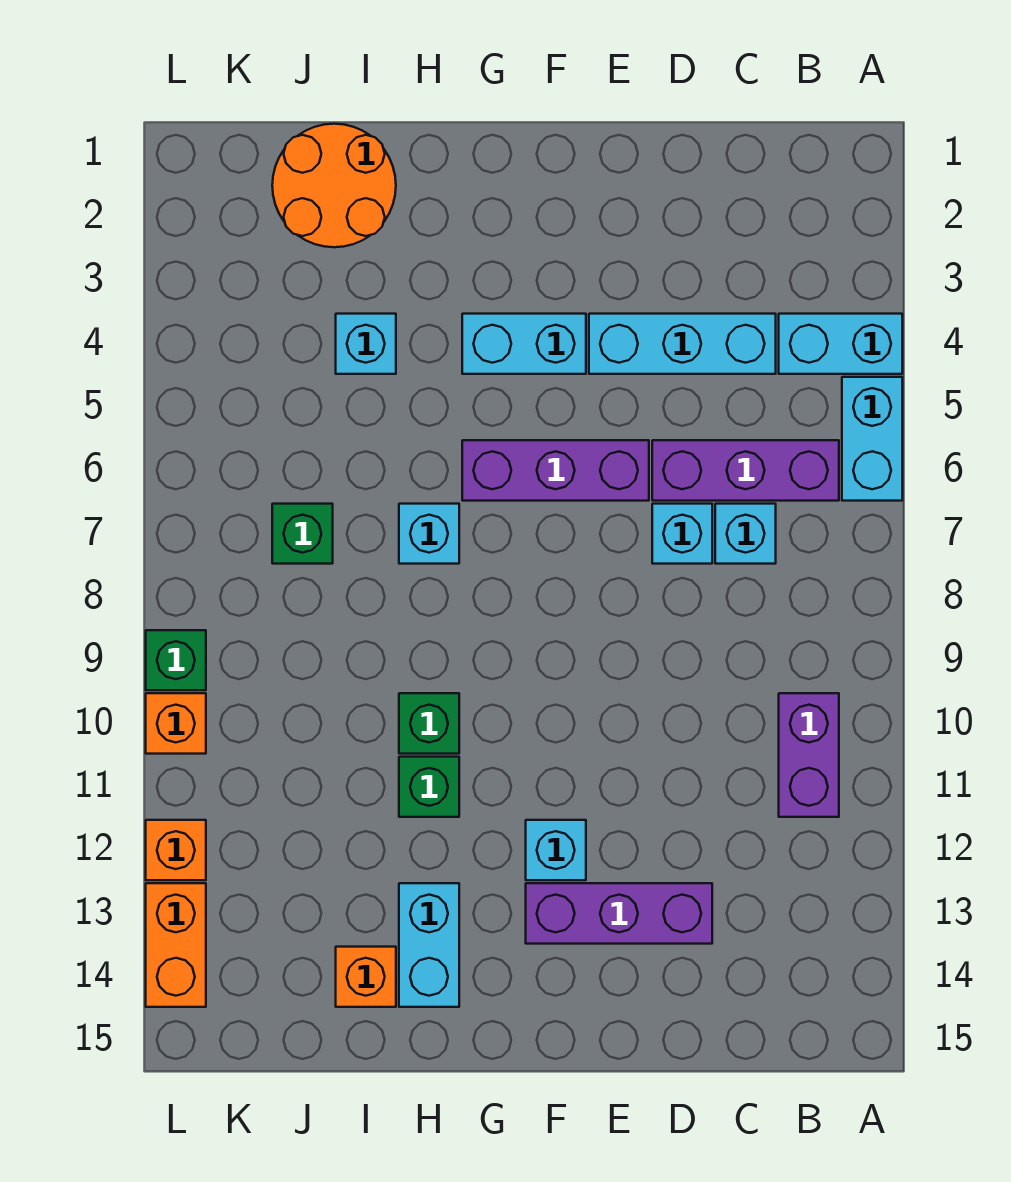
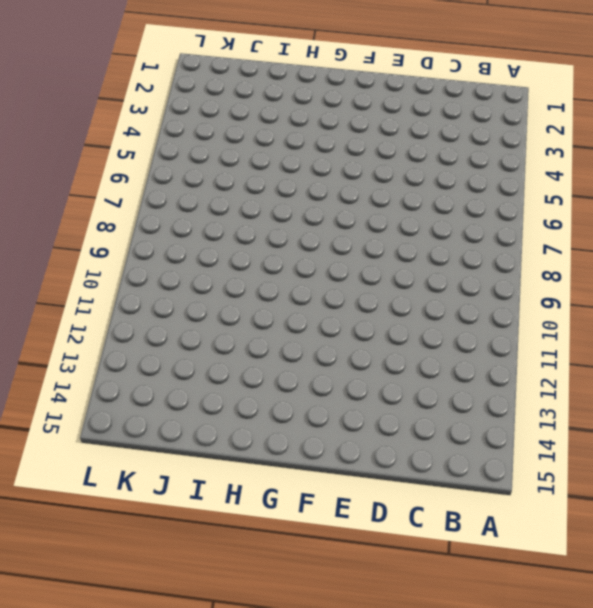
none -> cyan 1x2 brick [779,314,902,374]
none -> cyan 1x2 brick [842,377,902,501]
none -> purple 1x3 brick [652,440,839,501]

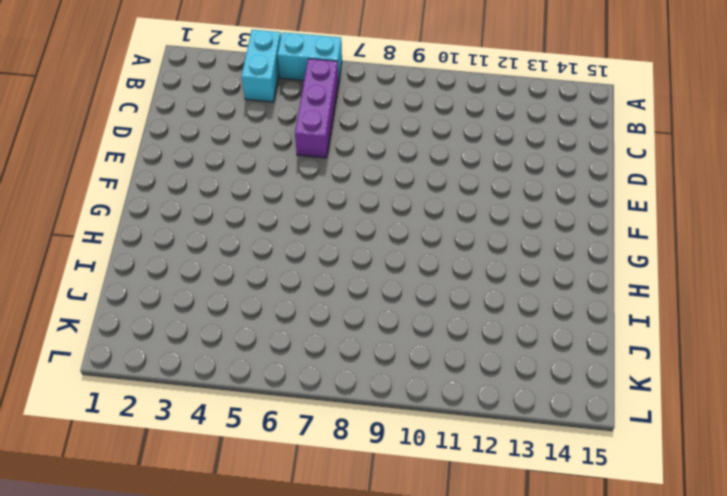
none -> purple 1x2 brick [779,693,839,817]
none -> cyan 1x3 brick [589,314,776,374]
none -> cyan 1x1 brick [715,504,776,564]

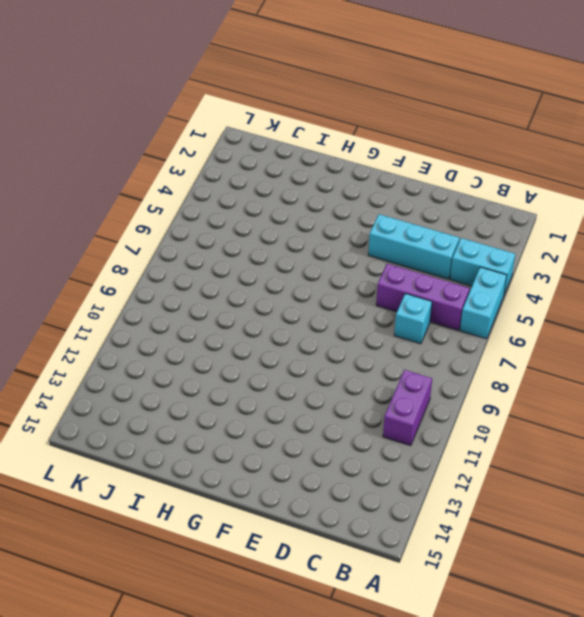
none -> cyan 1x1 brick [652,504,712,564]
none -> purple 1x3 brick [526,883,712,944]
none -> purple 1x3 brick [462,440,649,501]

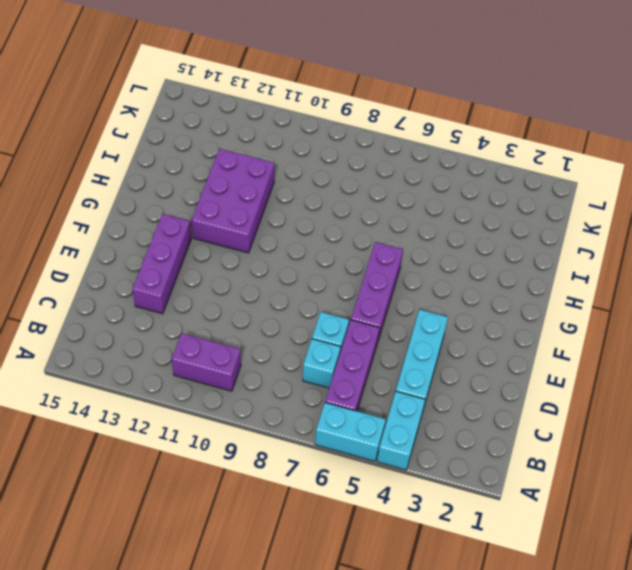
purple 2x3 brick [192,149,274,253] -> green 1x1 brick [399,757,459,817]
none -> cyan 1x2 brick [462,314,586,374]
none -> cyan 1x1 brick [526,820,586,880]
none -> cyan 1x1 brick [399,504,459,564]

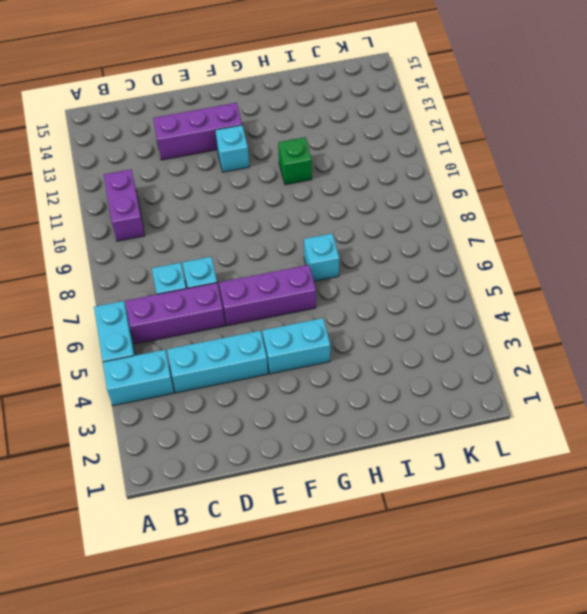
none -> green 1x1 brick [399,693,459,754]
none -> cyan 1x2 brick [399,883,459,1007]
none -> orange 2x2 round brick [272,124,396,247]

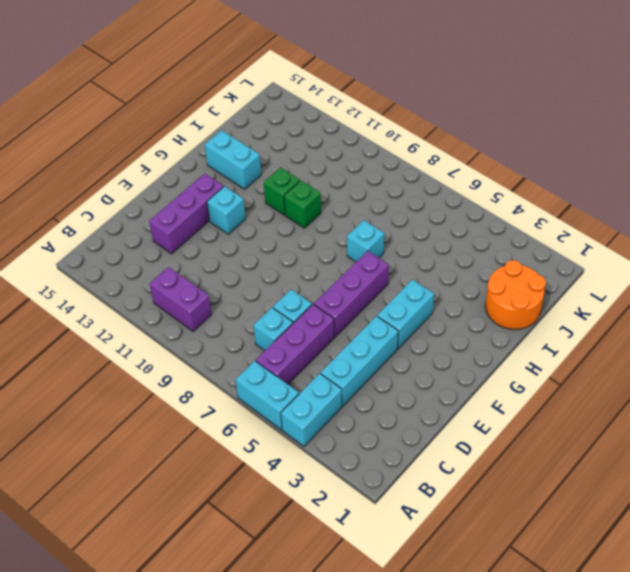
none -> cyan 1x1 brick [336,314,396,374]
none -> orange 1x1 brick [336,947,396,1007]
none -> green 1x1 brick [272,504,333,564]

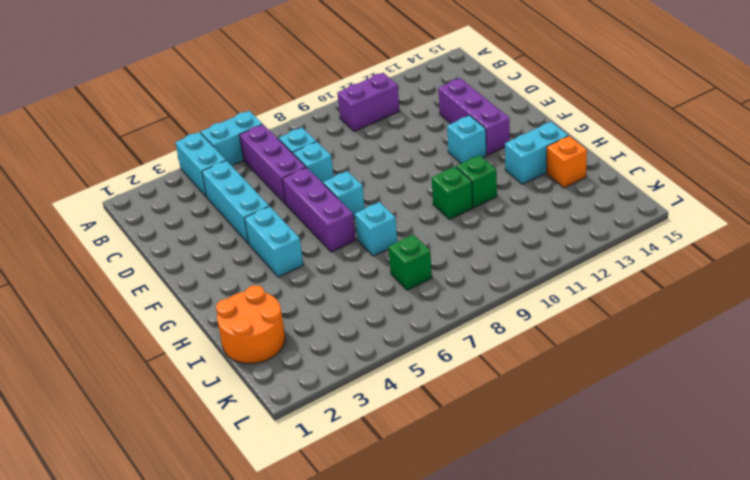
cyan 1x1 brick [323,171,365,218] -> cyan 1x1 brick moved to [336,314,396,374]
none -> green 1x1 brick [146,630,206,690]
none -> orange 1x1 brick [146,693,206,754]
none -> orange 1x1 brick [146,820,206,880]

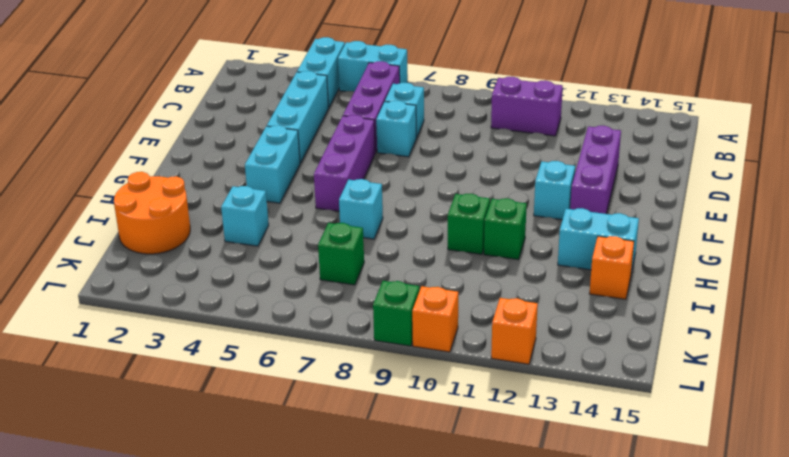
none -> orange 1x2 brick [146,883,206,1007]

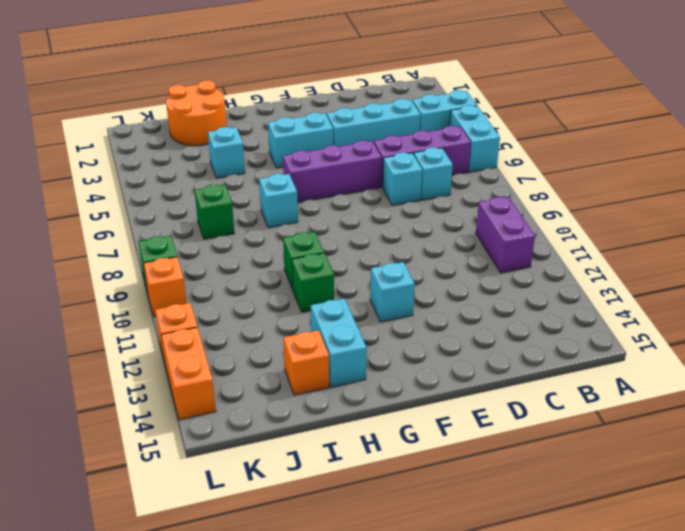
none -> purple 1x3 brick [526,883,712,944]

